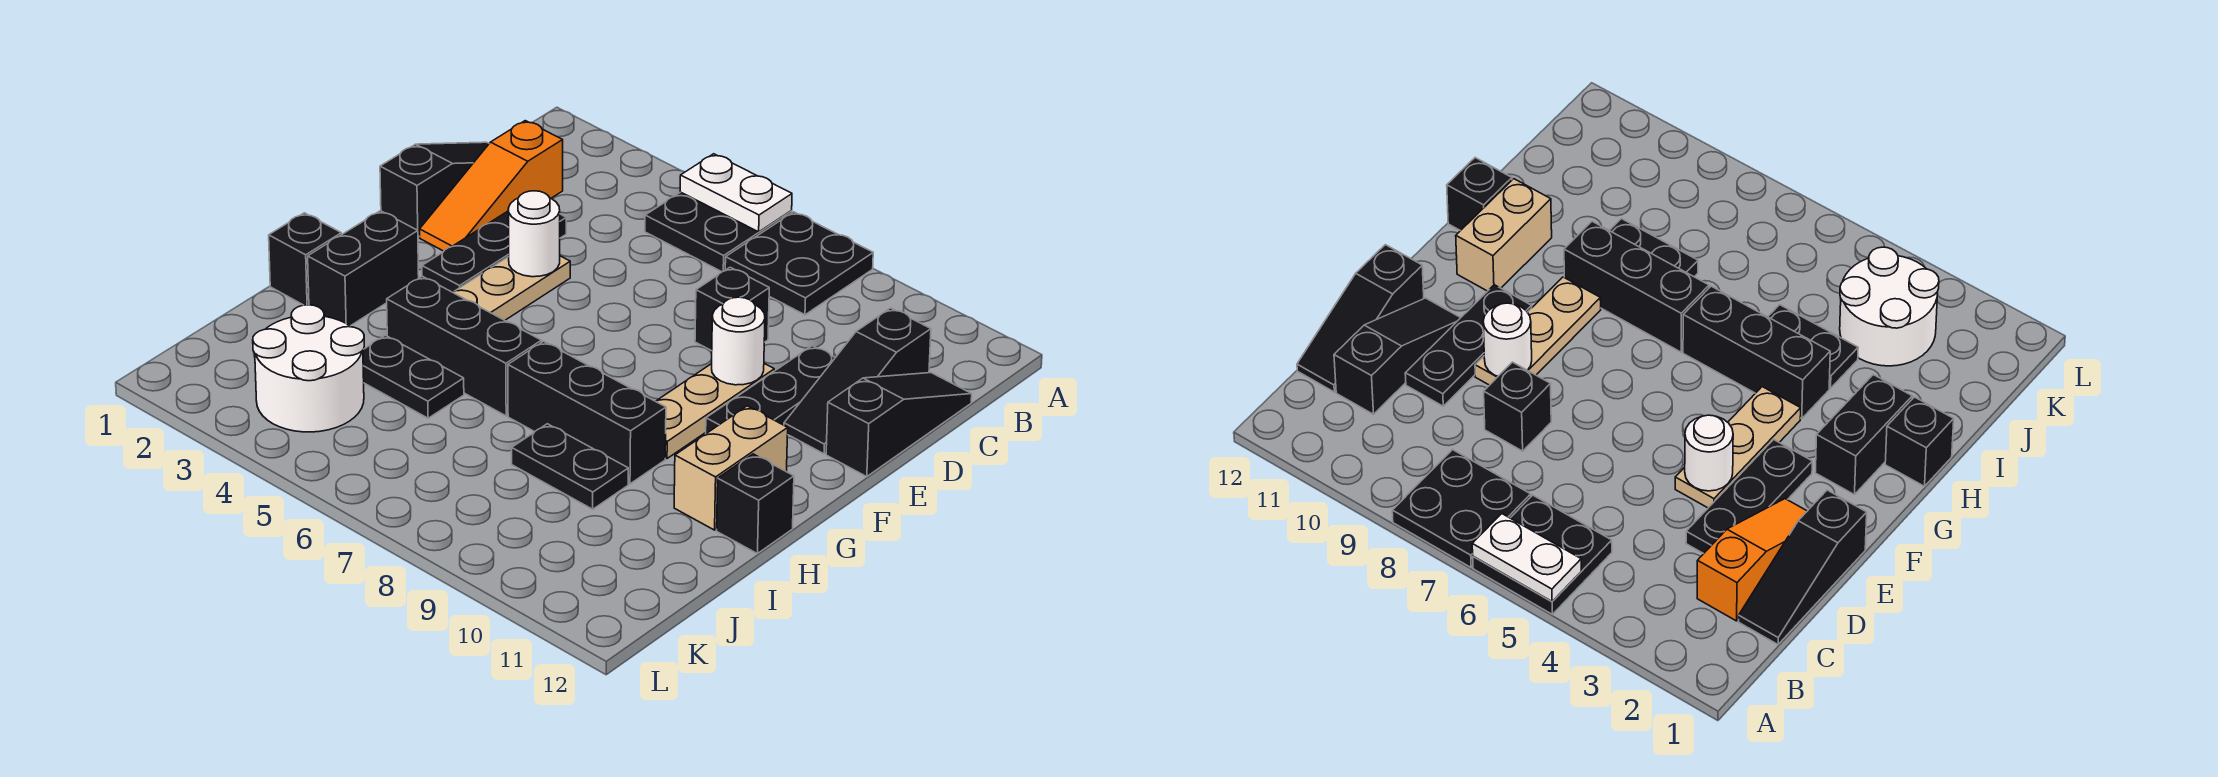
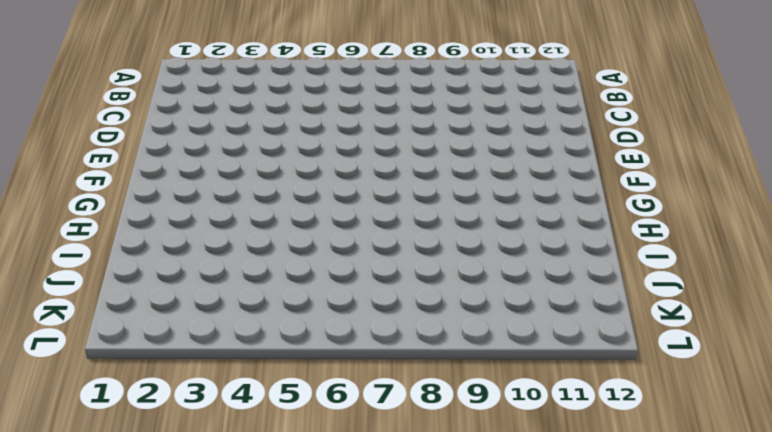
none -> black 2x2 plate [645,192,792,272]
none -> black 2x2 plate [725,212,873,315]
none -> black 1x3 slope [380,142,489,237]

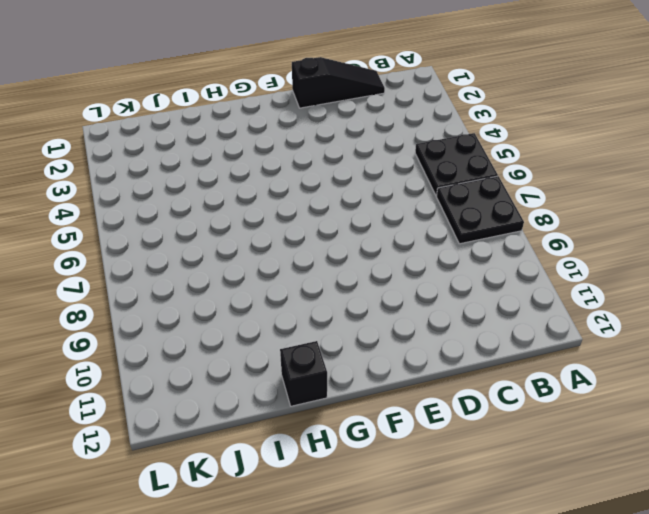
none -> orange 1x3 slope [420,121,563,251]
none -> black 1x3 slope [784,308,931,454]
none -> black 1x3 slope [826,373,972,477]

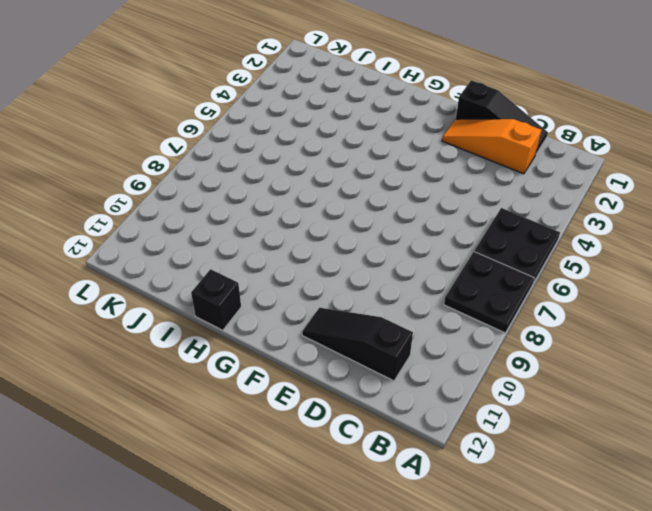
none -> black 1x3 slope [826,373,972,477]
none -> black 1x3 plate [422,211,566,292]
none -> black 1x1 brick [695,267,769,351]

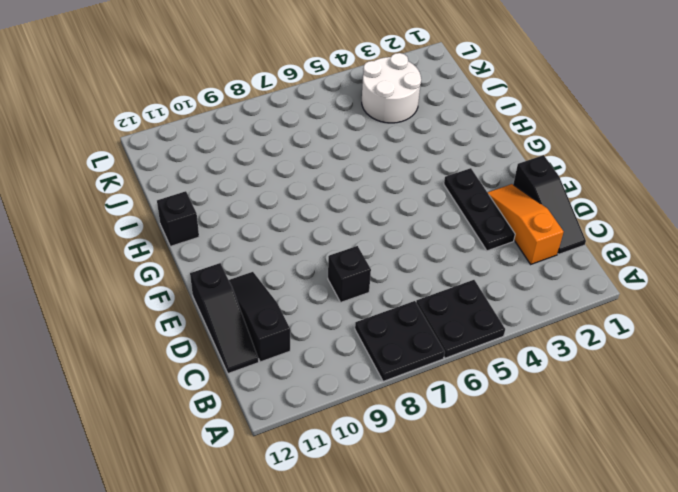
none -> black 1x3 plate [706,346,835,434]
none -> tan 1x3 plate [453,256,570,320]
none -> tan 1x3 plate [656,363,774,458]

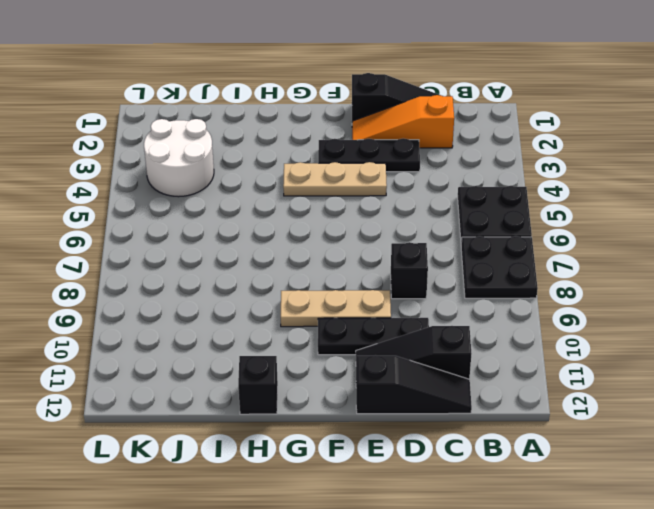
none -> black 1x2 brick [308,211,419,326]
none -> tan 1x2 brick [674,406,788,530]
none -> black 1x1 brick [269,213,341,305]

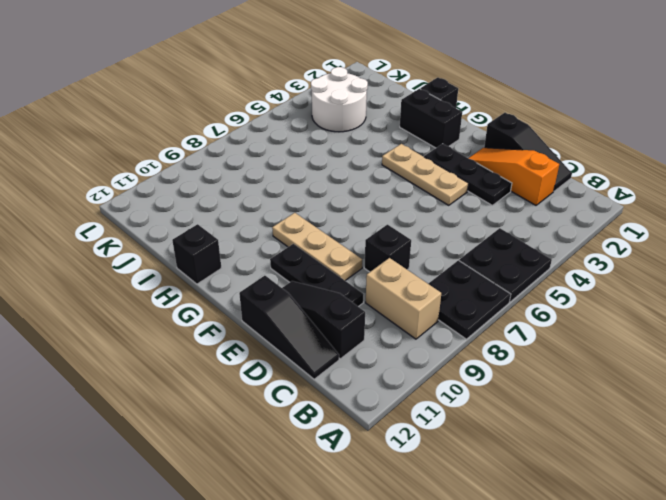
tan 1x2 brick [366,258,441,339] -> tan 1x2 brick moved to [674,406,788,530]
none -> black 1x3 brick [387,276,541,416]
none -> black 1x3 brick [508,341,666,484]
none -> black 1x2 plate [363,335,464,418]

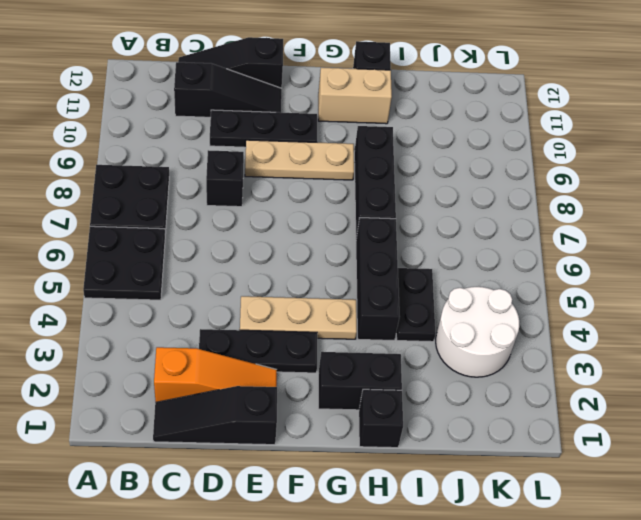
none -> black 1x2 plate [512,424,628,509]
none -> white 1x2 plate [680,154,792,232]
none -> white 1x1 round brick [508,191,560,277]

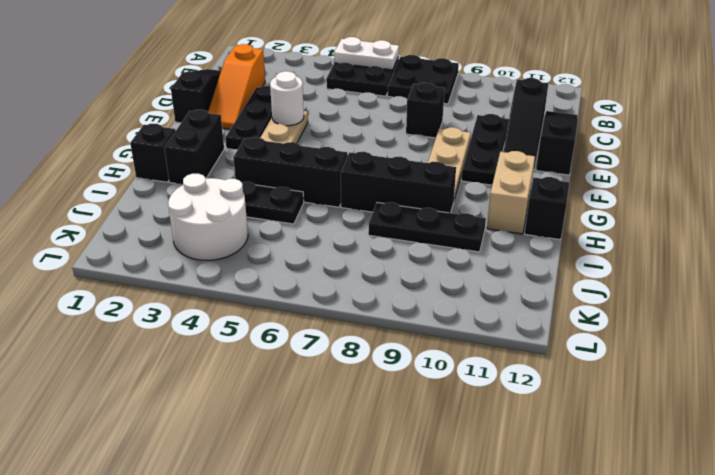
black 1x3 plate [368,202,486,252] -> black 1x2 plate [512,424,628,509]
none -> white 1x1 round brick [712,297,765,385]

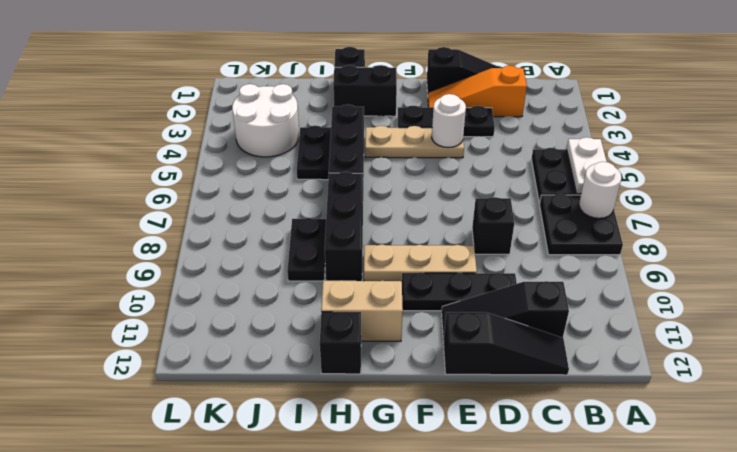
white 1x1 round brick [579,162,621,218] -> white 1x1 round brick moved to [712,297,765,385]

